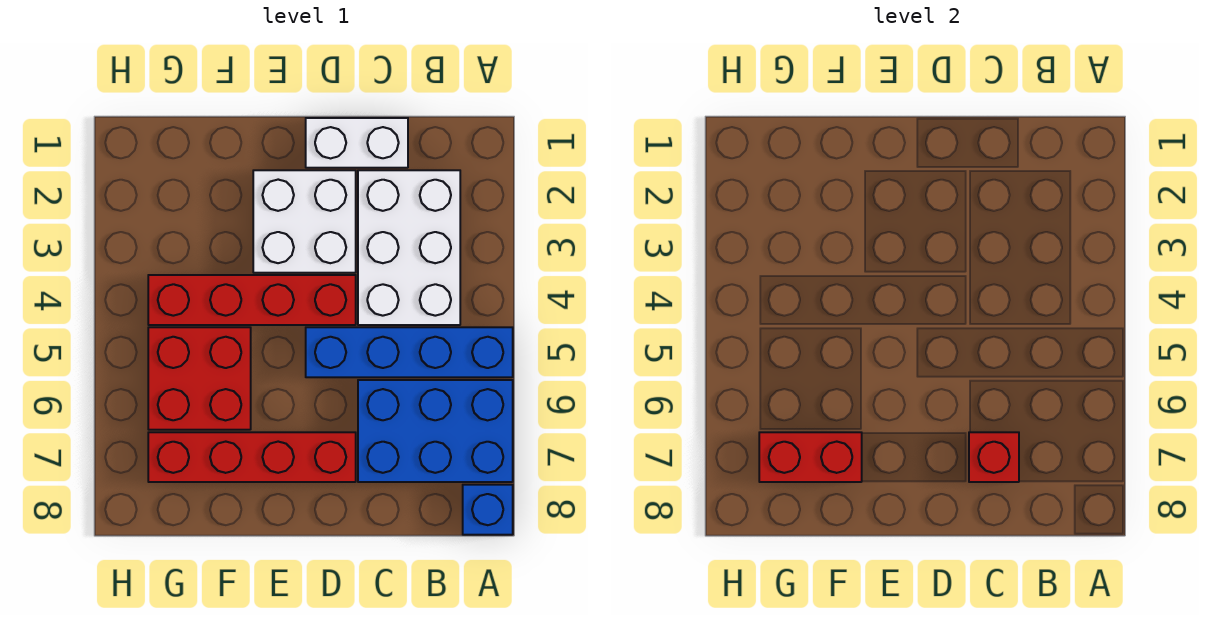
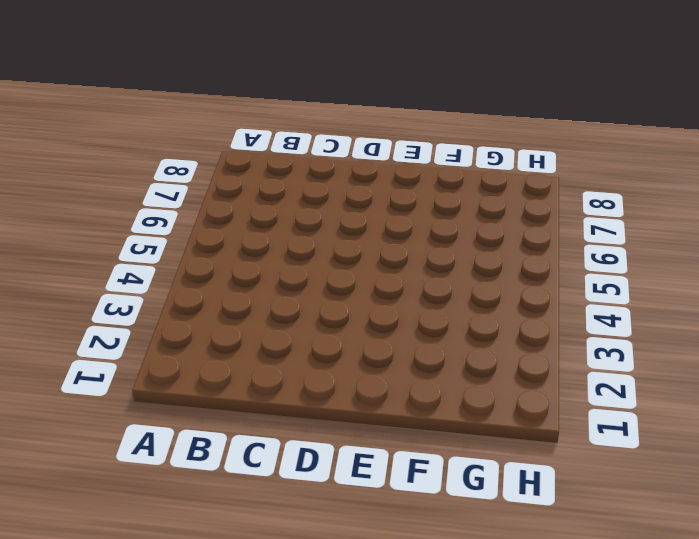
none -> blue 1x4 brick [306,327,513,377]
none -> blue 2x3 brick [358,380,513,482]

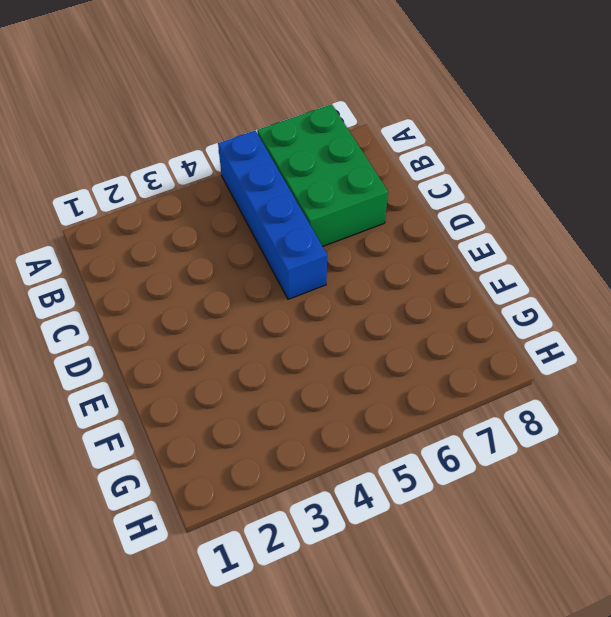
green 2x3 brick [257,104,388,246] -> blue 2x3 brick [358,380,513,482]
none -> blue 1x1 brick [463,485,513,535]
none -> white 2x3 brick [358,170,460,325]

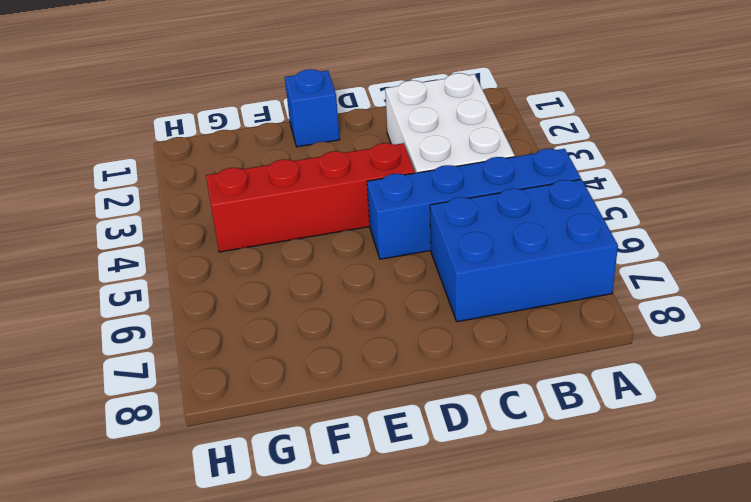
blue 1x1 brick [285,69,340,147] -> blue 1x1 brick moved to [463,485,513,535]
none -> white 1x2 brick [306,118,408,168]
none -> white 2x2 brick [253,170,356,273]

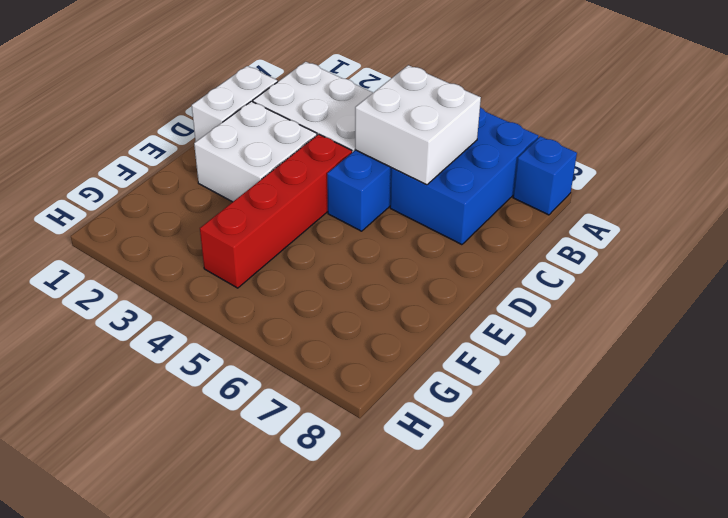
white 2x2 brick [355,65,481,185] -> none
none -> red 1x4 brick [148,432,356,482]
none -> red 2x2 brick [148,327,251,430]

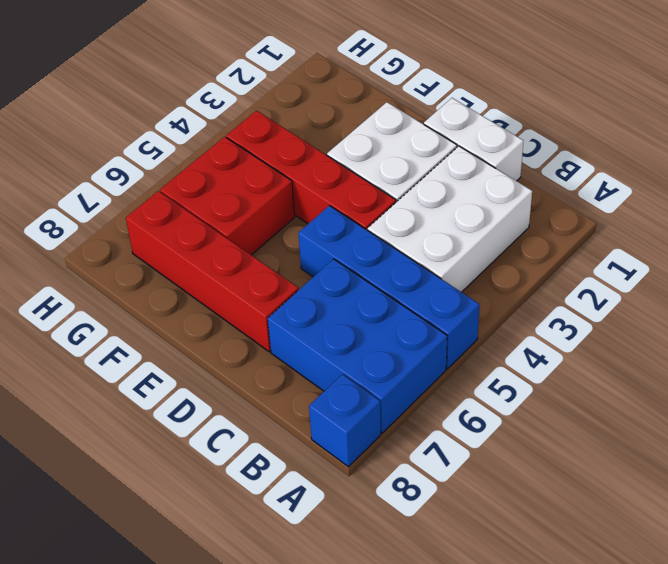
none -> red 1x1 brick [969,432,1019,482]
none -> red 1x2 brick [759,432,862,482]

